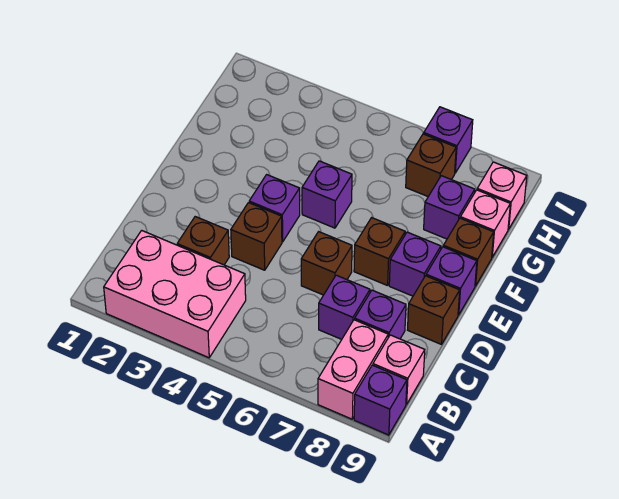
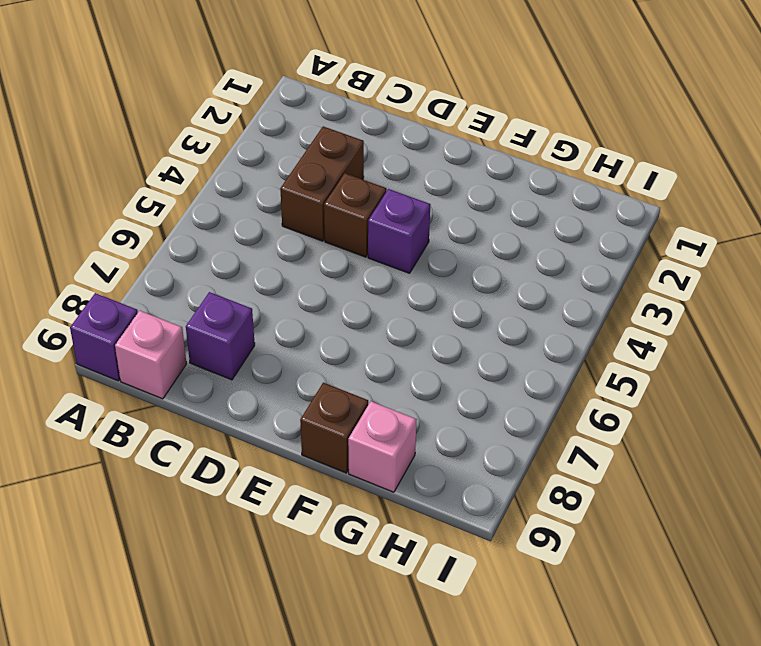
brown 1x2 brick [280,126,364,241] -> brown 1x1 brick [177,217,229,265]
none -> pink 2x3 brick [104,230,246,358]
none -> pink 1x2 brick [318,320,388,419]
none -> purple 1x1 brick [319,275,370,339]

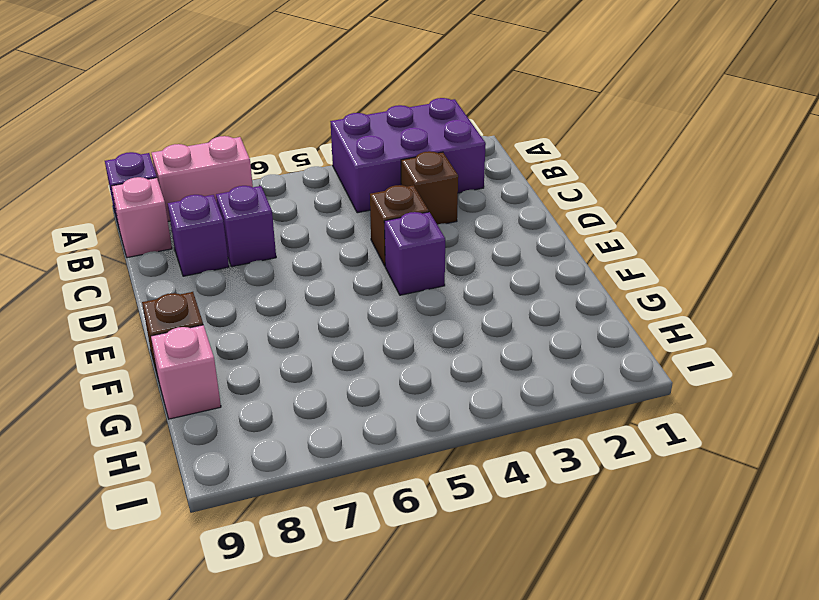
purple 2x3 brick [330,98,486,213] -> pink 2x3 brick [104,230,246,358]
pink 1x2 brick [152,136,253,221] -> pink 1x2 brick turned to [318,320,388,419]
none -> brown 1x1 brick [301,232,352,295]
none -> brown 1x1 brick [408,276,460,344]
none -> brown 1x1 brick [354,218,405,286]

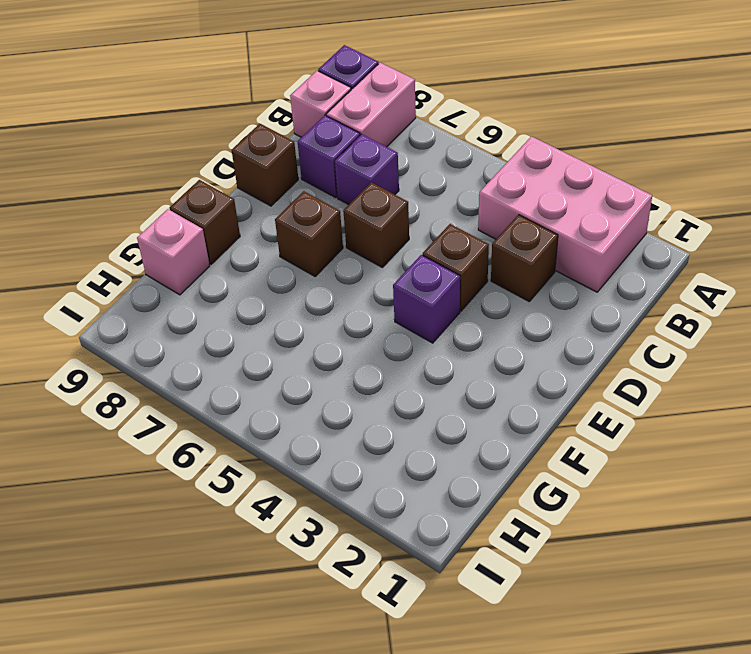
none -> purple 1x1 brick [389,232,441,296]
none -> purple 1x1 brick [426,247,477,315]
none -> purple 1x1 brick [302,161,352,228]

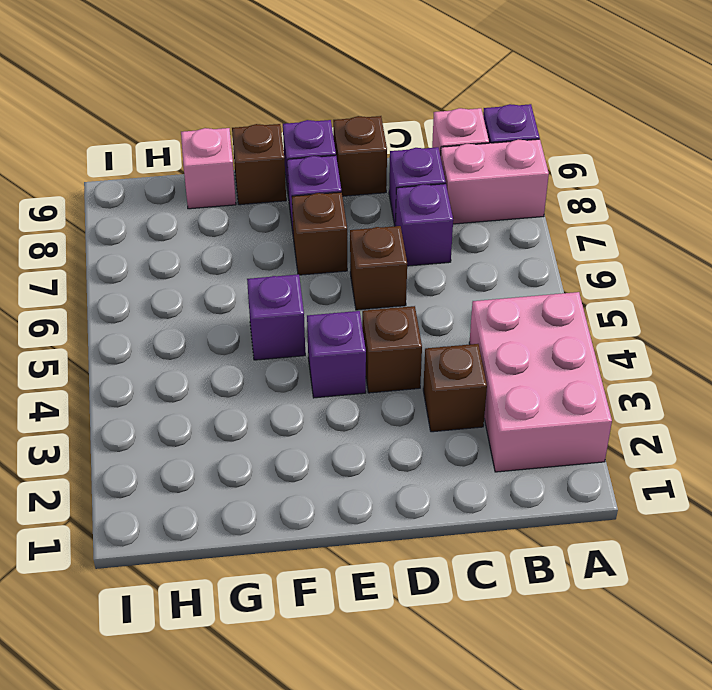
none -> purple 1x1 brick [424,176,475,239]
none -> brown 1x1 brick [406,134,456,196]
none -> pink 1x1 brick [477,162,527,229]

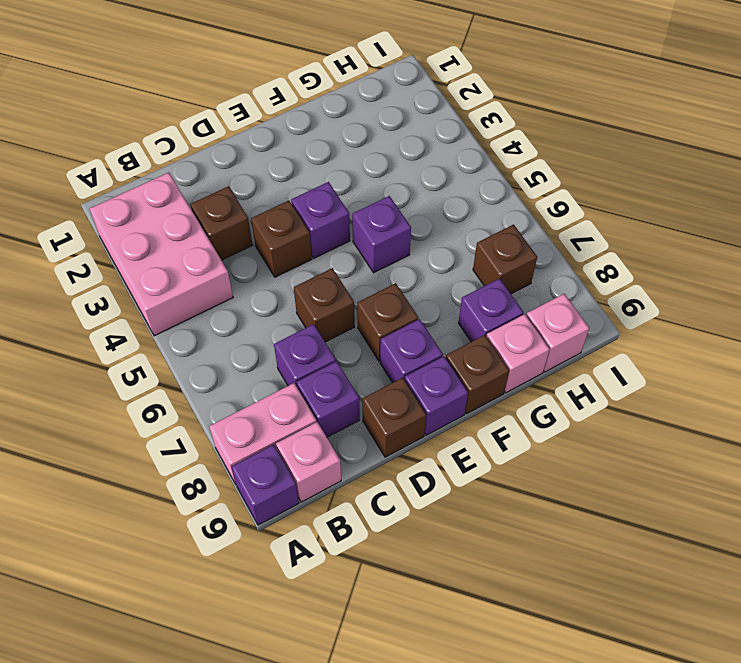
none -> purple 1x1 brick [424,107,473,173]

